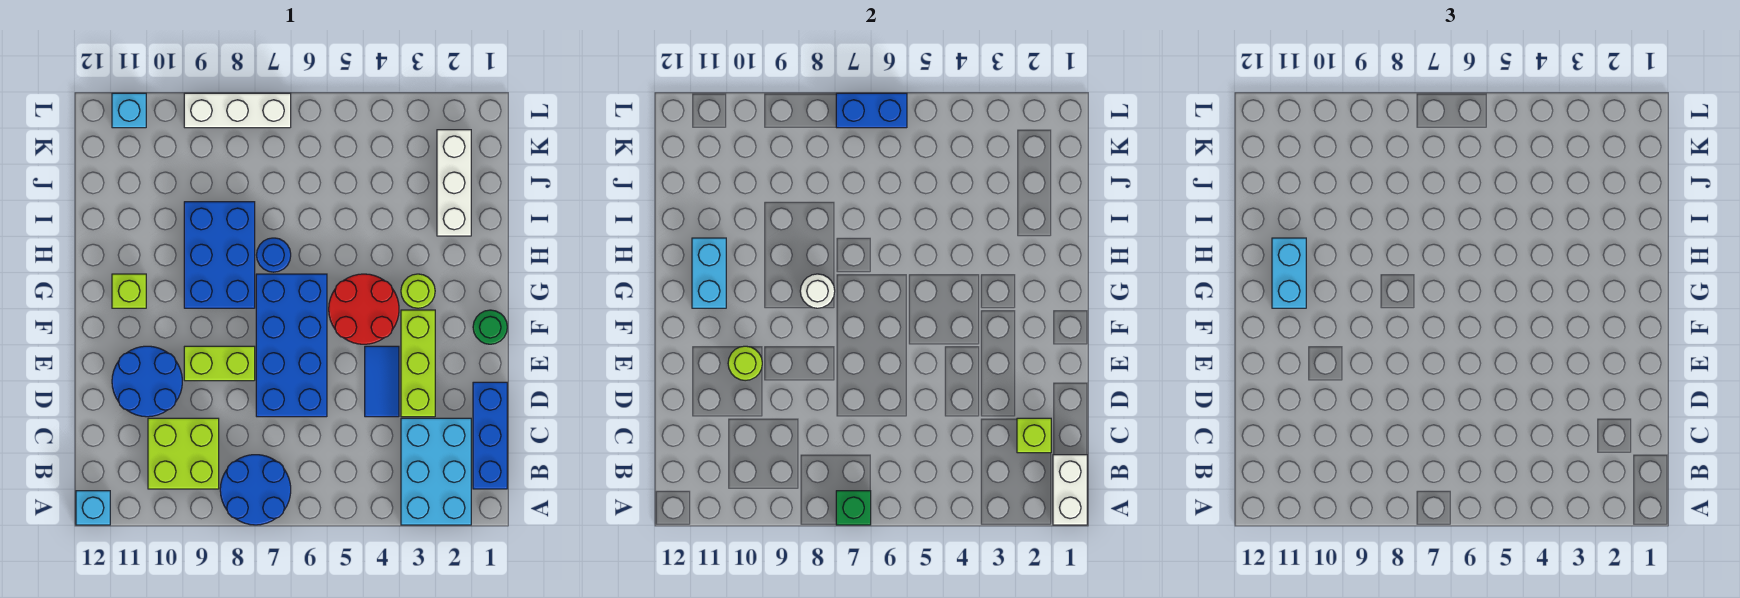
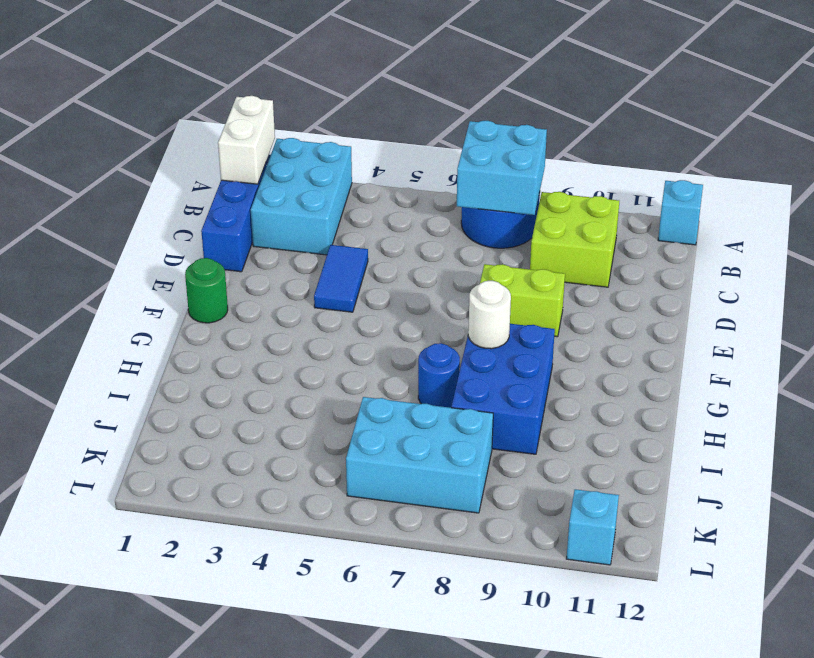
cyan 2x2 brick [457,121,547,215] -> green 1x1 brick [836,491,871,525]
cyan 2x3 brick [346,397,493,513] -> none
none -> lime 1x3 brick [401,310,435,417]
none -> blue 2x4 brick [256,274,327,417]
none -> blue 2x2 round brick [112,346,182,417]

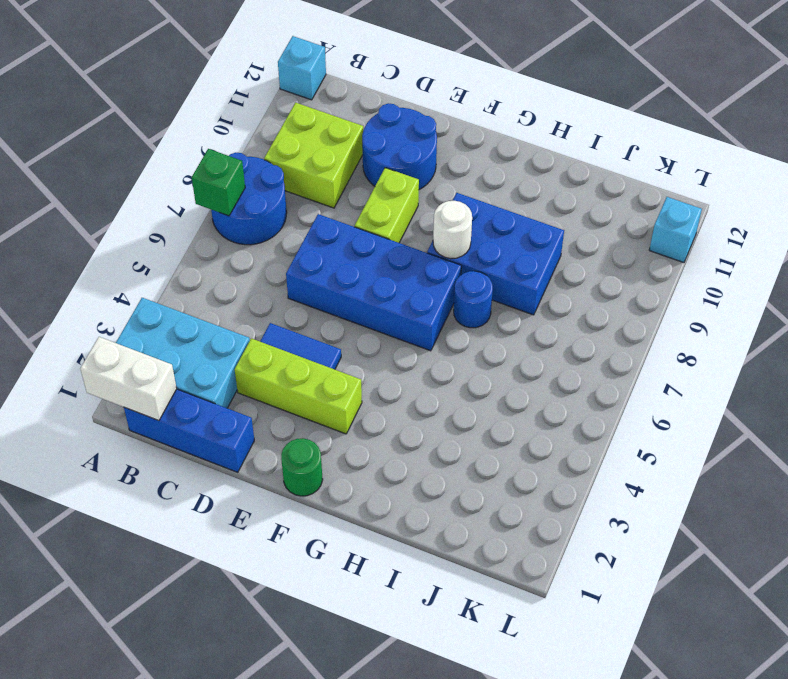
none -> red 2x2 round brick [329,274,399,344]
none -> lime 1x1 round brick [401,274,435,308]
none -> lime 1x1 brick [112,274,146,308]

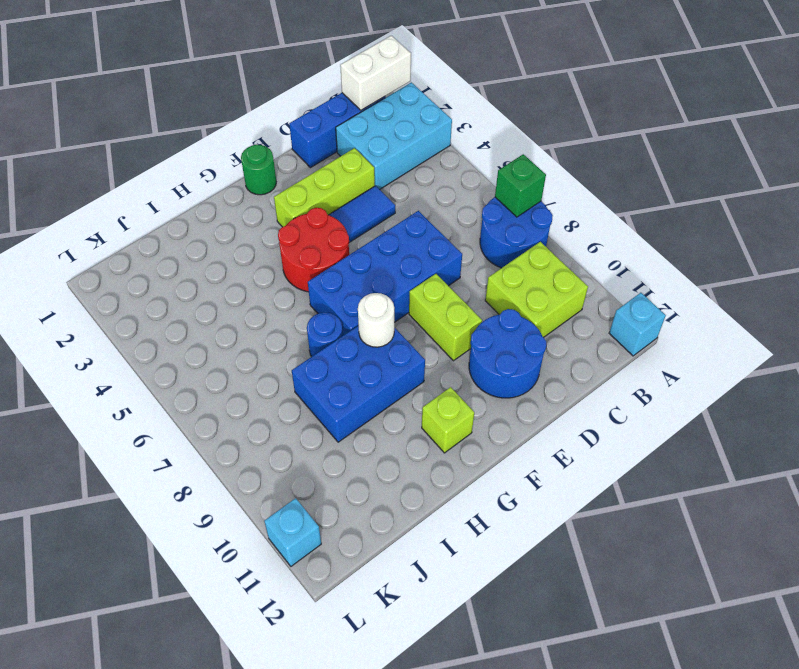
none -> lime 1x1 round brick [401,274,435,308]
none -> white 1x3 brick [437,130,471,236]
none -> white 1x3 brick [184,93,291,128]

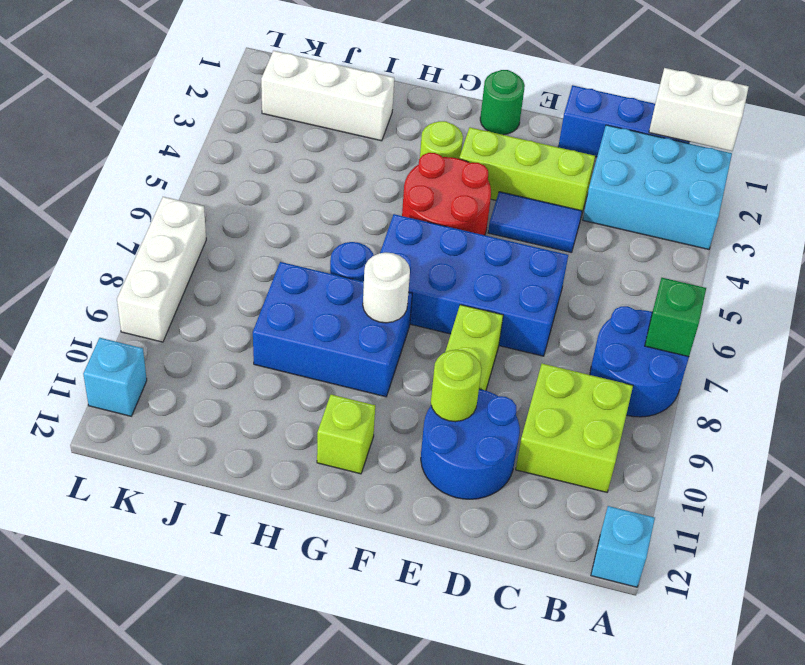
none -> lime 1x1 brick [1017,418,1051,453]
none -> cyan 1x2 brick [692,238,726,308]
none -> blue 1x2 brick [836,93,907,128]

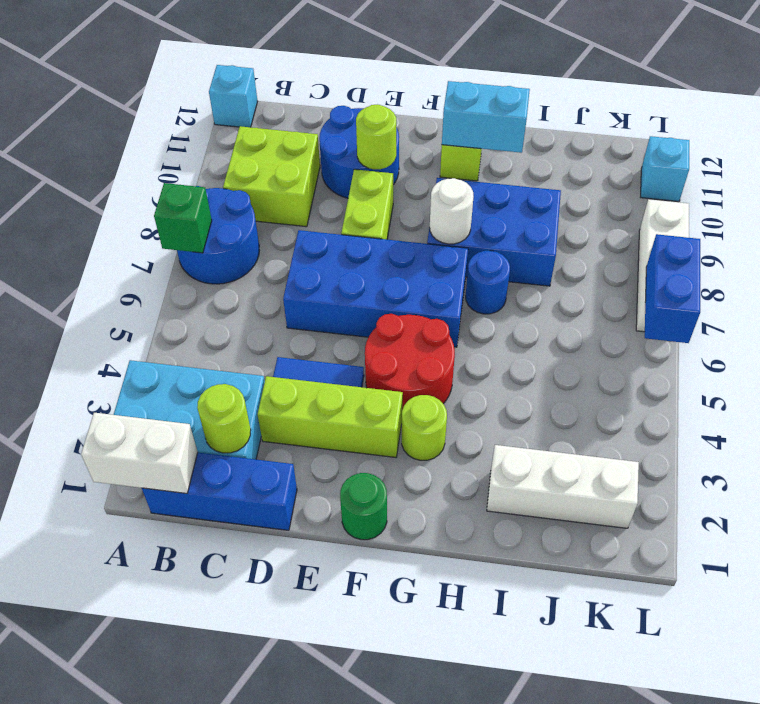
lime 1x1 round brick [197,384,251,453] -> lime 1x1 brick [1017,418,1051,453]
none -> cyan 1x2 brick [1272,238,1306,308]

